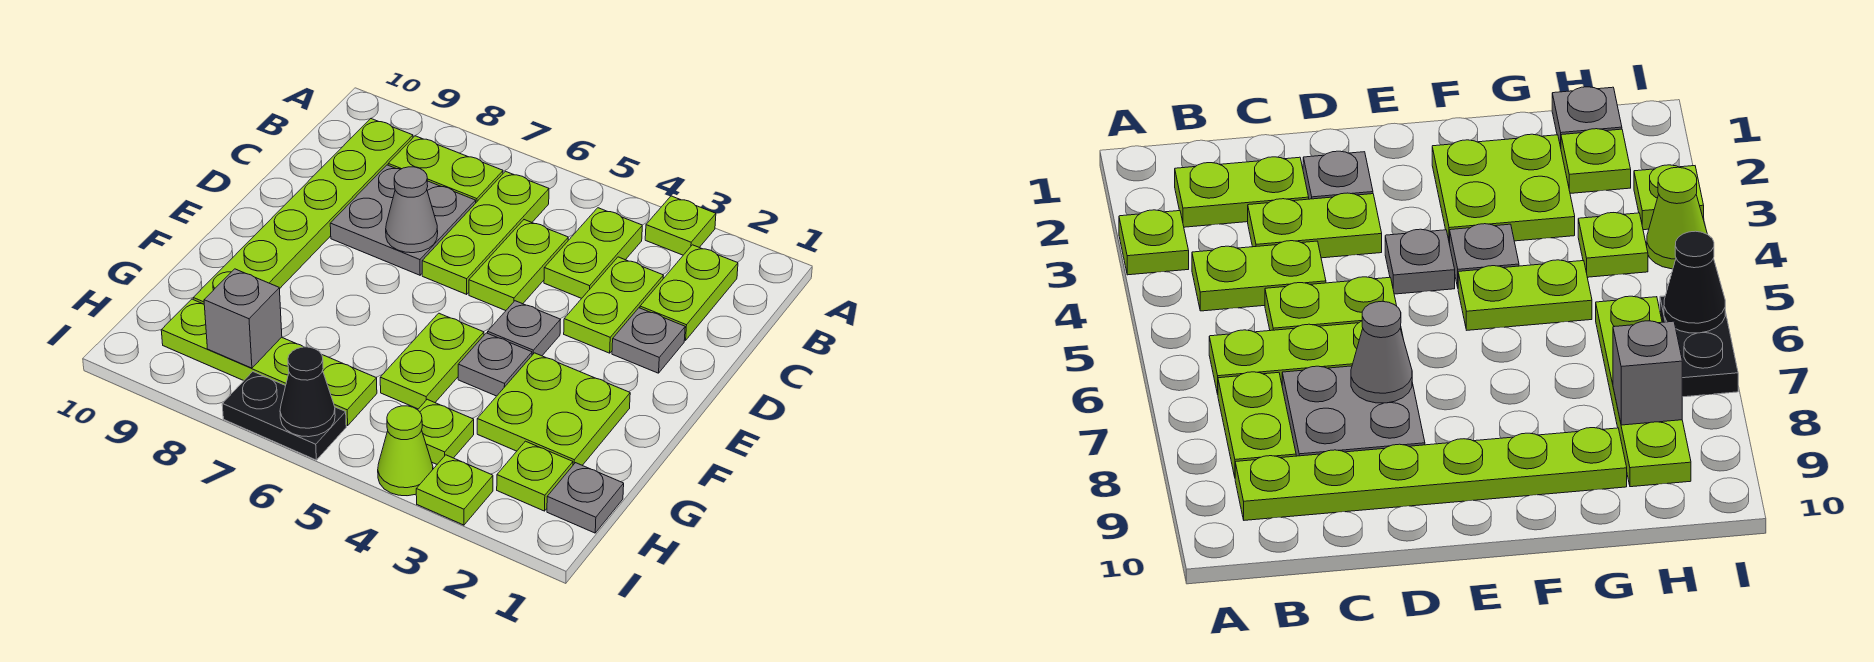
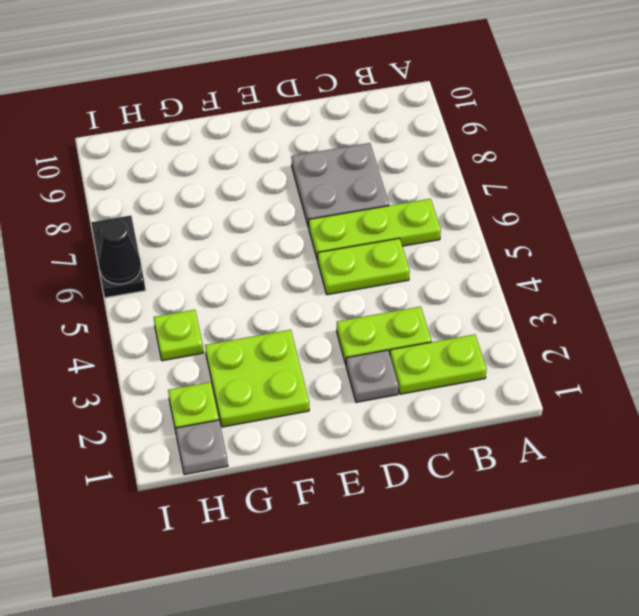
none -> lime 1x1 plate [645,196,716,255]
none -> lime 1x2 plate [544,208,642,298]
none -> lime 1x2 plate [388,136,503,202]

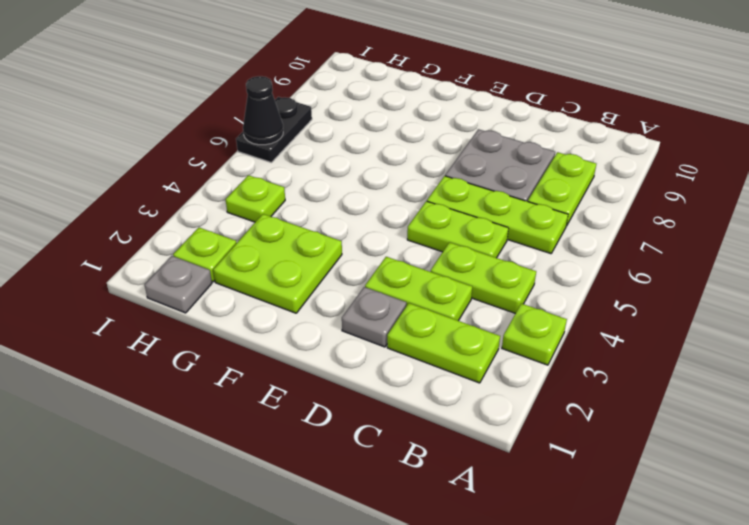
none -> lime 1x6 plate [193,119,413,304]
none -> grey 1x1 plate [488,301,560,356]
none -> grey 1x1 plate [458,333,532,396]

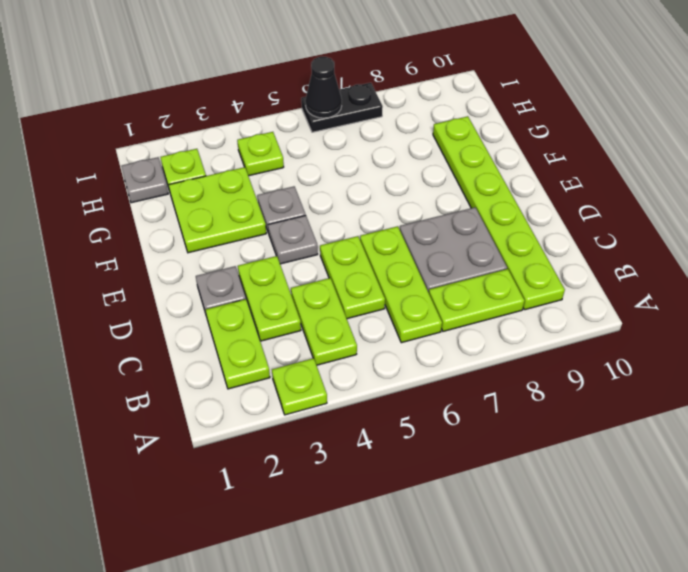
none -> lime 1x2 plate [380,313,484,409]
none -> lime 1x4 plate [161,299,377,426]
none -> lime 1x1 plate [416,455,493,525]

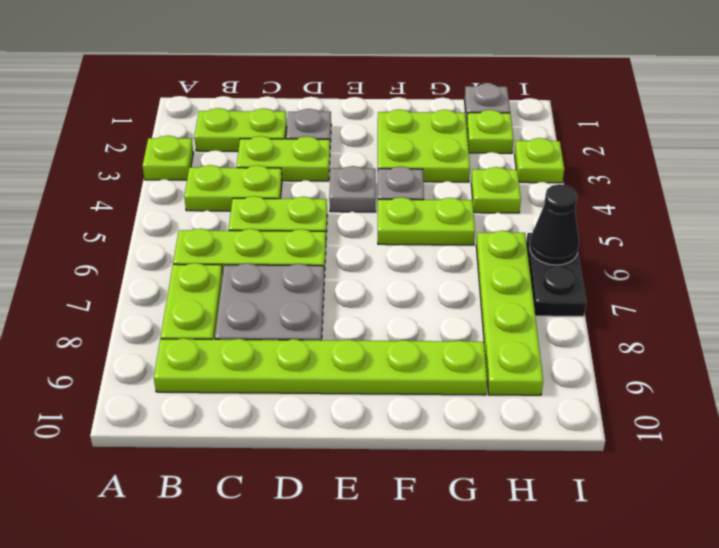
none -> lime 1x1 cone [378,406,433,496]
none -> grey 1x1 cone [386,167,438,253]
none -> grey 1x1 brick [204,269,282,368]

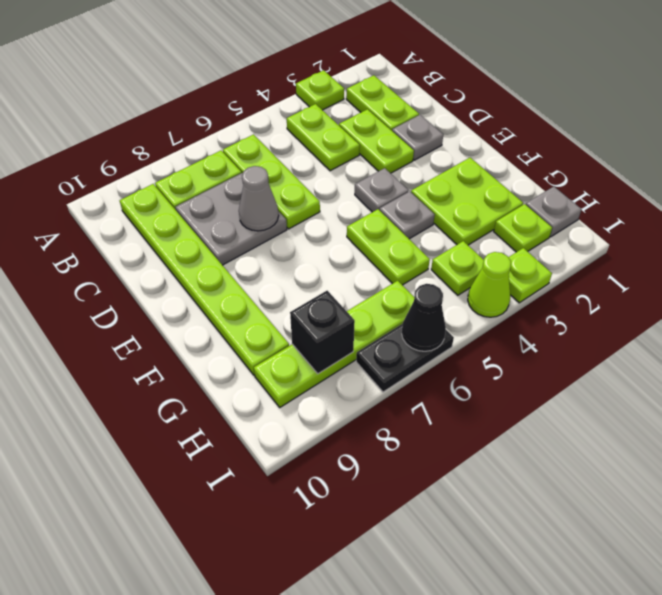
black 1x1 brick [290,291,355,374] -> grey 1x1 brick [204,269,282,368]
none -> lime 1x2 plate [469,220,568,311]

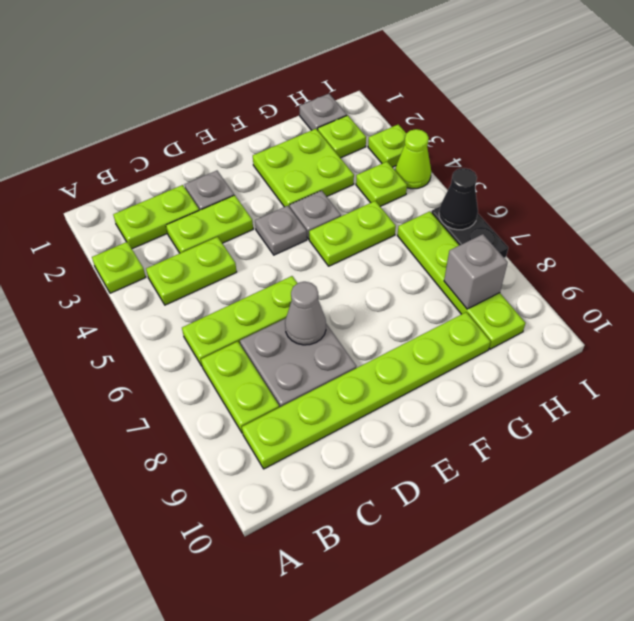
none -> lime 1x2 plate [469,220,568,311]

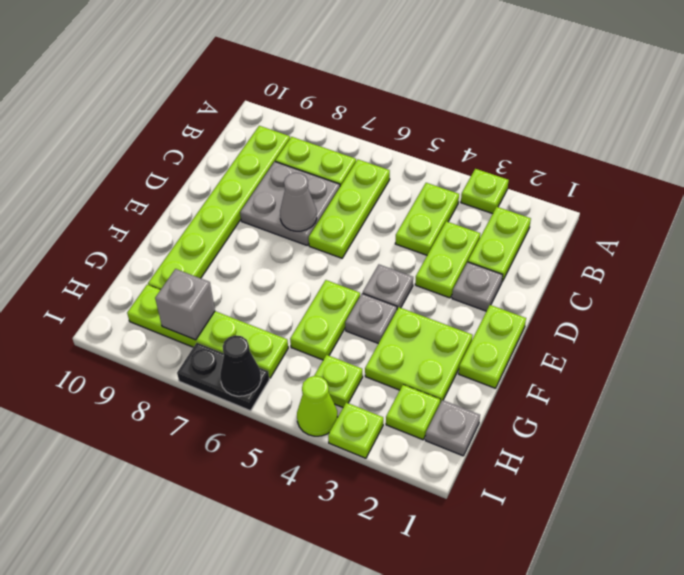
lime 1x2 plate [459,305,526,388] -> lime 1x2 plate moved to [469,220,568,311]

